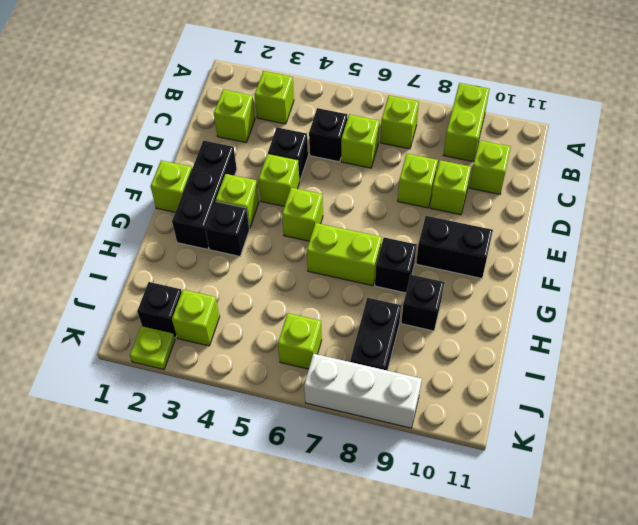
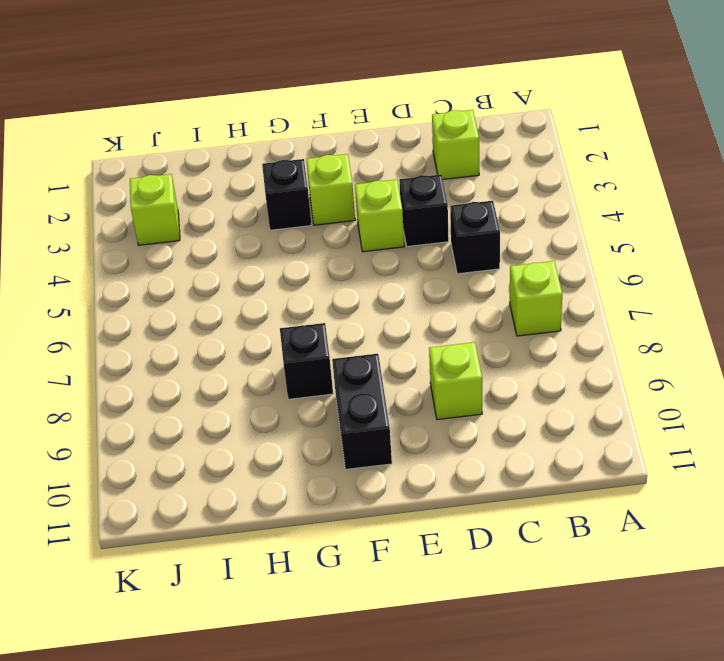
none -> lime 1x2 brick [444,83,489,162]
none -> lime 1x1 brick [255,71,294,124]
none -> lime 1x1 brick [341,114,380,168]

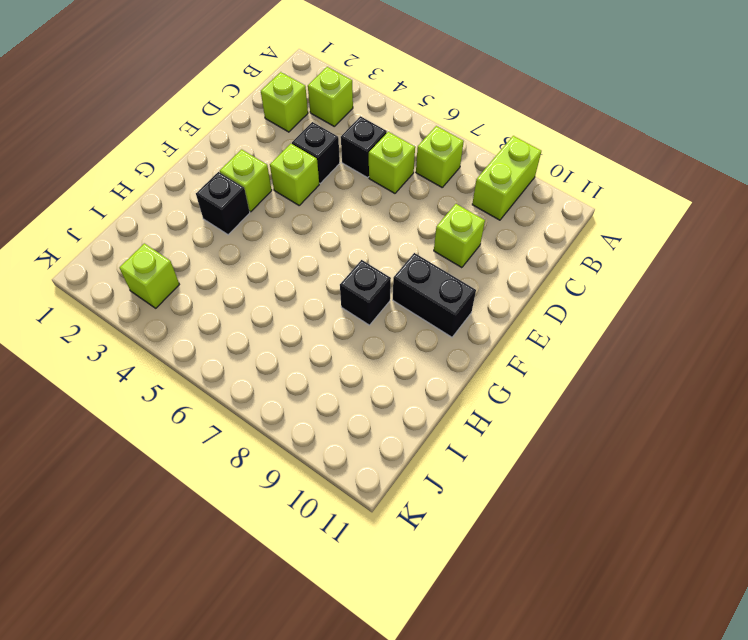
none -> lime 1x1 brick [469,140,511,194]
none -> lime 1x1 brick [398,154,438,208]
none -> black 1x3 brick [172,141,237,249]

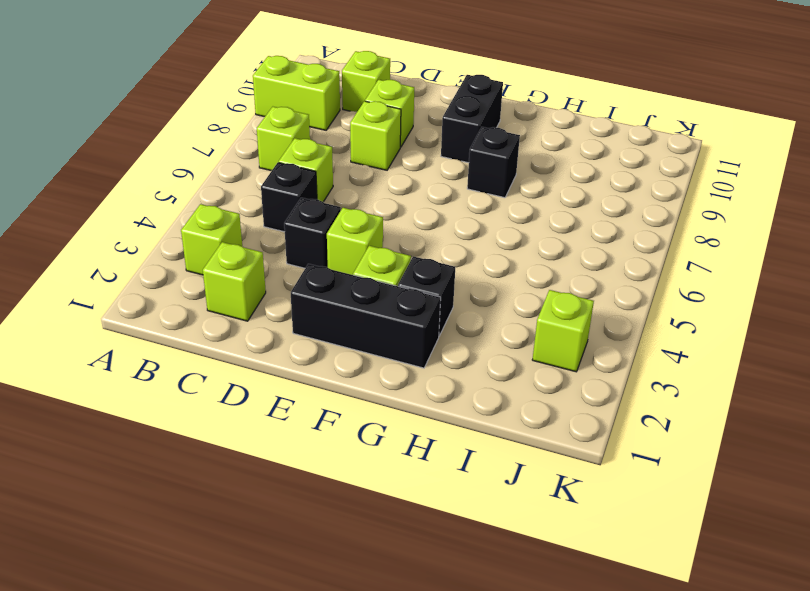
none -> lime 1x1 brick [151,160,192,212]
none -> lime 1x1 brick [282,188,323,241]
none -> lime 1x2 brick [307,223,382,286]

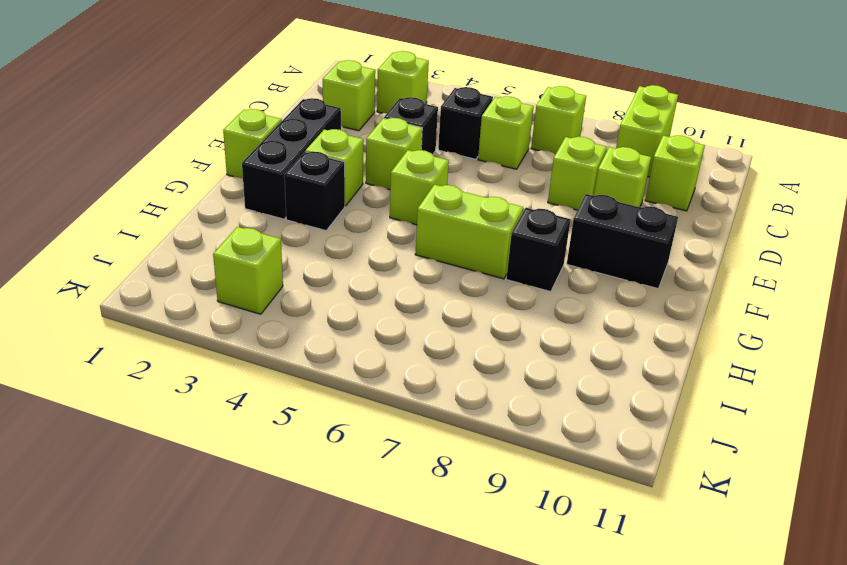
none -> black 1x1 brick [401,275,444,331]
none -> black 1x2 brick [350,298,401,371]
none -> black 1x1 brick [137,282,182,338]

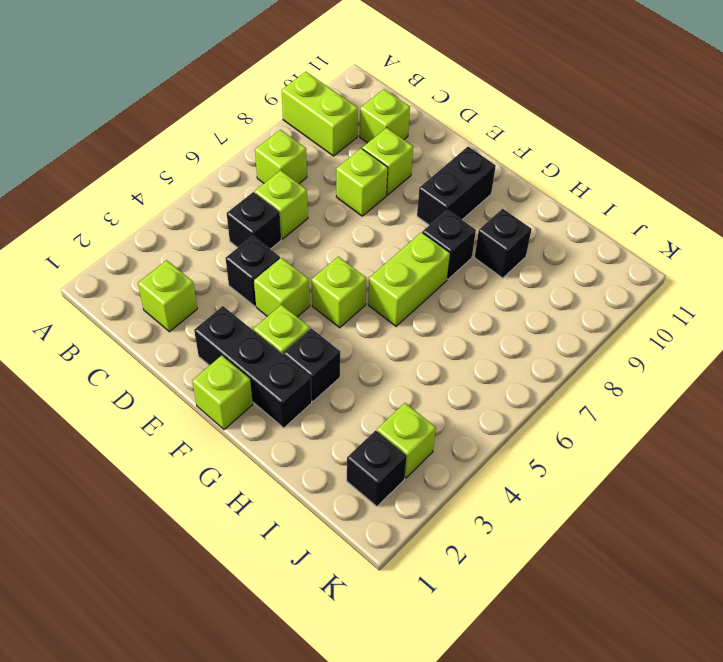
none -> lime 1x1 brick [255,71,294,124]
none -> black 1x2 brick [350,298,401,371]
none -> lime 1x1 brick [278,313,322,369]

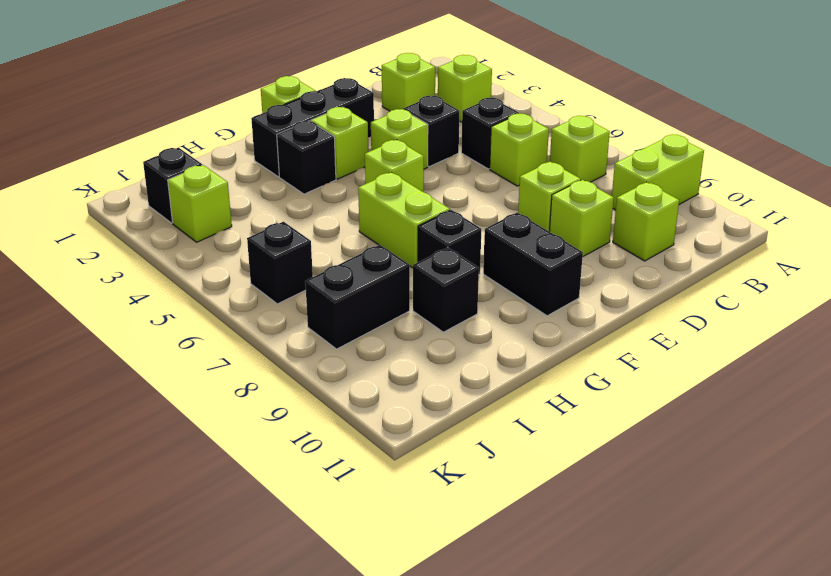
black 1x1 brick [247,222,313,304] -> lime 1x1 brick [278,313,322,369]
none -> lime 1x1 plate [130,326,175,369]
none -> white 1x3 brick [304,354,422,428]

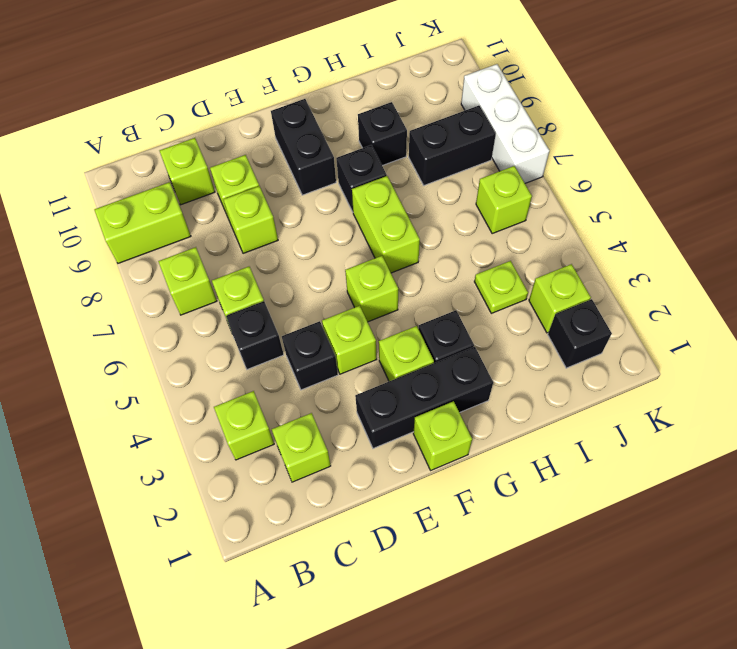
lime 1x1 plate [474,261,528,313] -> lime 1x1 plate moved to [130,326,175,369]

